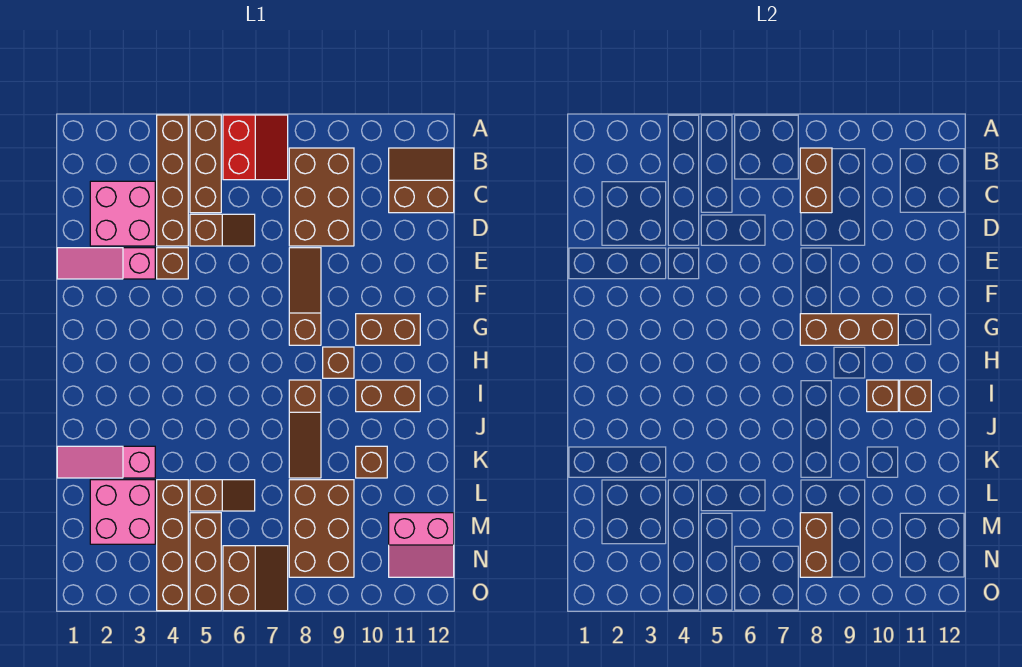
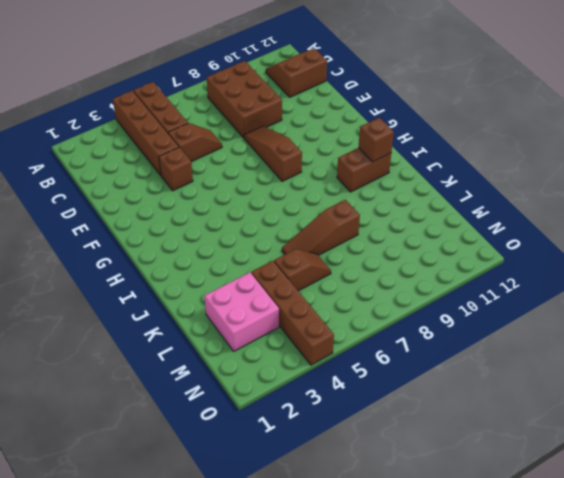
brown 1x3 slope [282,200,360,255] -> brown 1x3 slope turned to [289,380,321,478]
none -> red 2x2 slope [223,115,288,180]
none -> pink 2x2 brick [90,181,155,246]
none -> pink 1x3 slope [57,248,155,279]

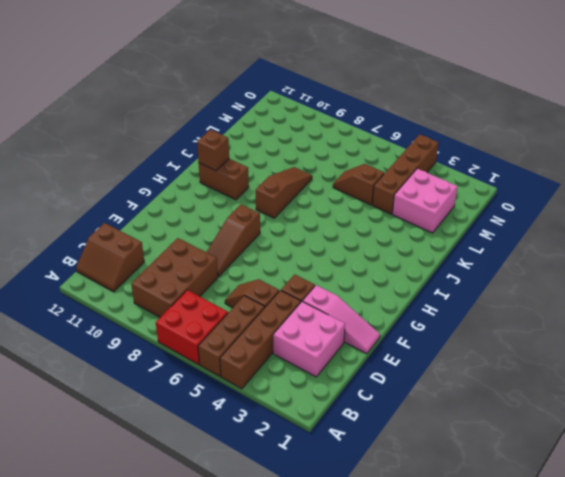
red 2x2 brick [156,290,228,364] -> red 2x2 slope [223,115,288,180]
none -> brown 1x2 brick [356,314,420,345]
none -> brown 1x1 brick [323,347,354,378]
none -> pink 1x3 slope [57,446,155,478]

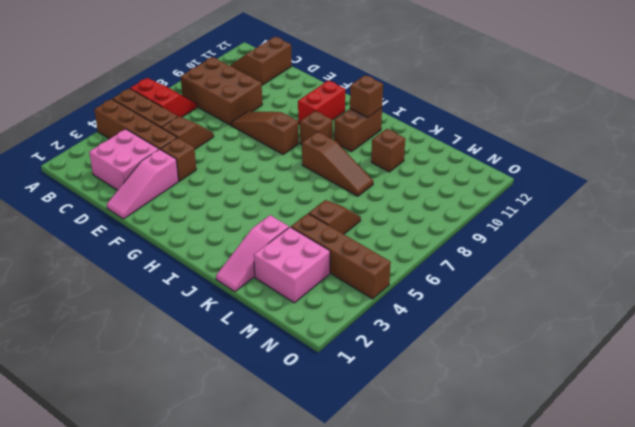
red 1x2 brick [298,80,345,124] -> brown 1x2 brick [356,314,420,345]
none -> brown 2x3 brick [289,480,354,577]
none -> brown 1x3 brick [190,513,221,611]
none -> pink 2x2 slope [389,513,454,577]

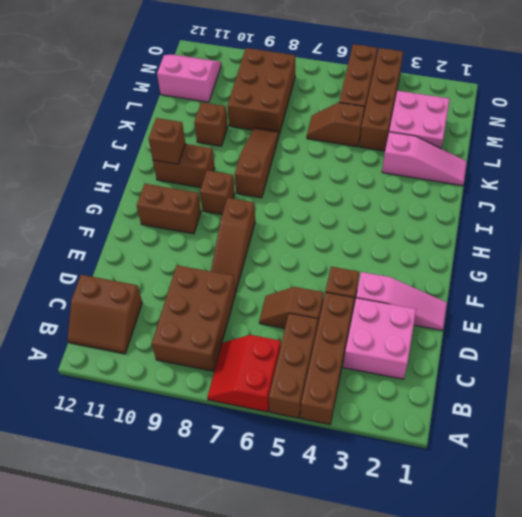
none -> brown 2x2 slope [223,546,288,611]
none -> brown 1x2 brick [800,148,832,213]
none -> brown 1x3 brick [800,314,898,345]

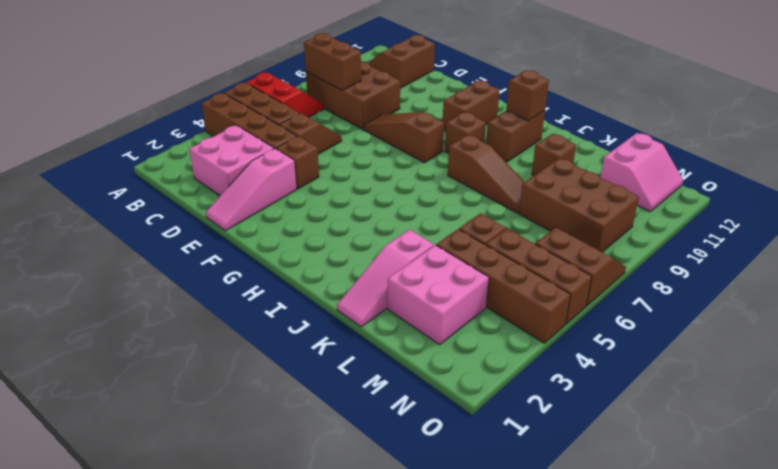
none -> brown 1x3 brick [800,314,898,345]
none -> brown 1x1 brick [867,380,898,412]
none -> brown 1x2 brick [800,513,832,577]

